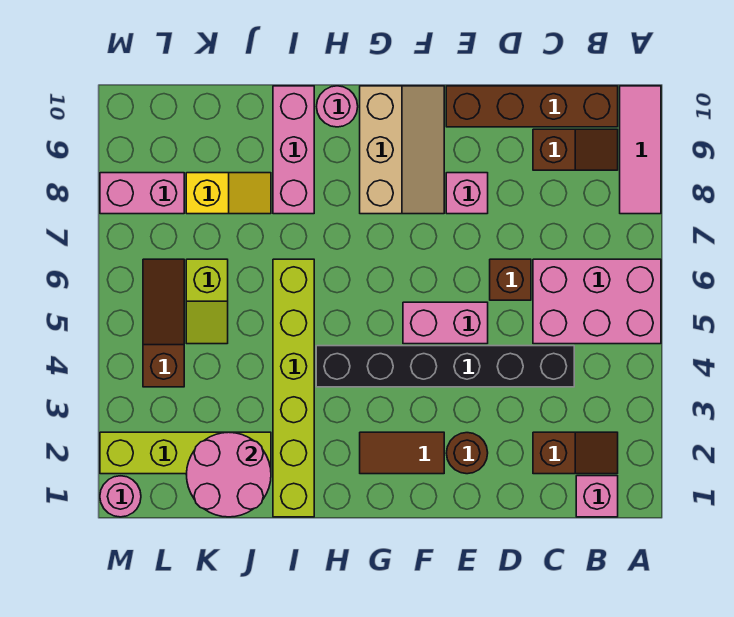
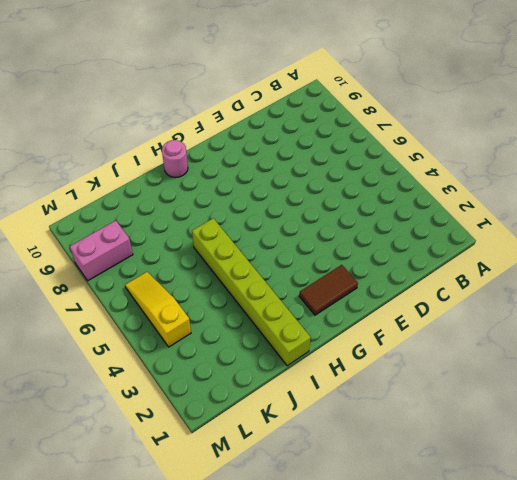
yellow 1x3 slope [125,272,191,347] -> brown 1x3 slope [143,259,184,387]
none -> pink 2x3 brick [533,259,661,344]
none -> pink 1x3 tile [620,86,661,214]
none -> pink 1x1 brick [576,476,618,517]

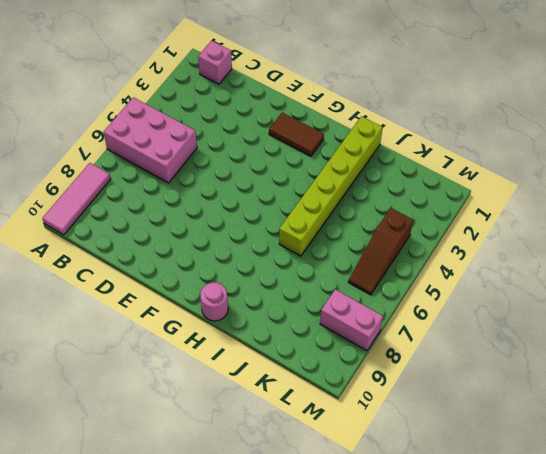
none -> brown 1x2 slope [533,432,618,474]
none -> brown 1x2 slope [533,129,618,170]
none -> brown 1x4 brick [446,86,618,127]

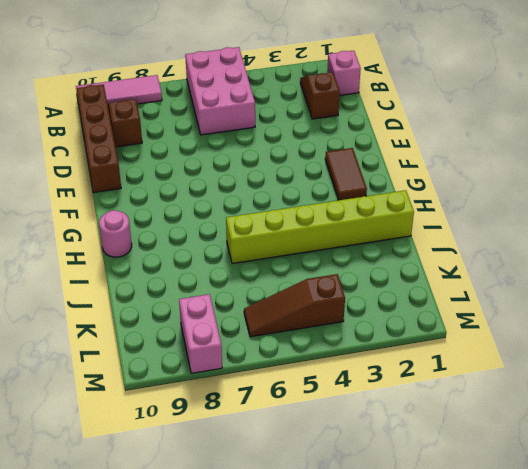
none -> black 1x6 brick [316,346,574,387]
none -> brown 1x1 brick [490,259,531,300]
none -> brown 1x1 round brick [446,433,488,474]

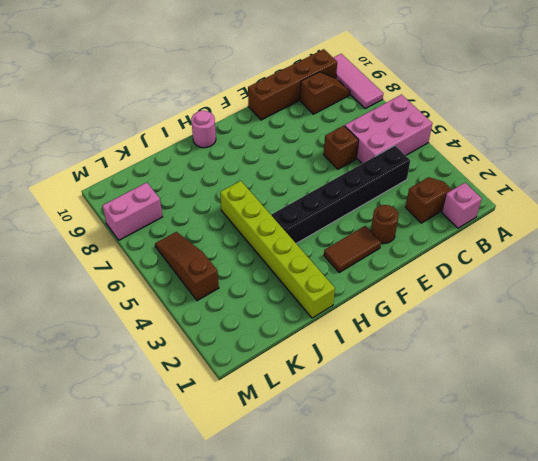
none -> pink 1x2 brick [403,302,488,344]
none -> pink 1x1 brick [446,173,488,214]
none -> tan 2x3 slope [360,86,444,214]

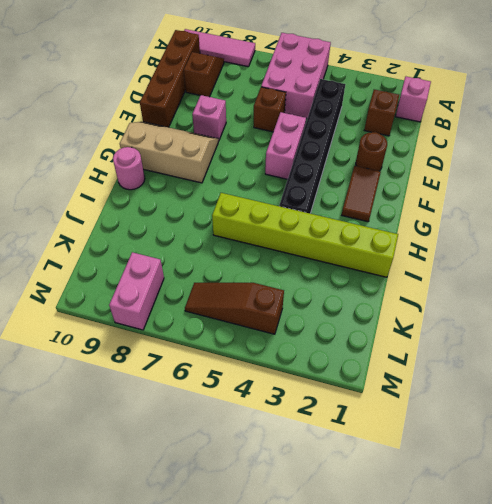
none -> pink 1x3 brick [273,86,314,214]
none -> lime 1x4 brick [100,432,271,474]
none -> yellow 1x2 slope [186,173,271,214]

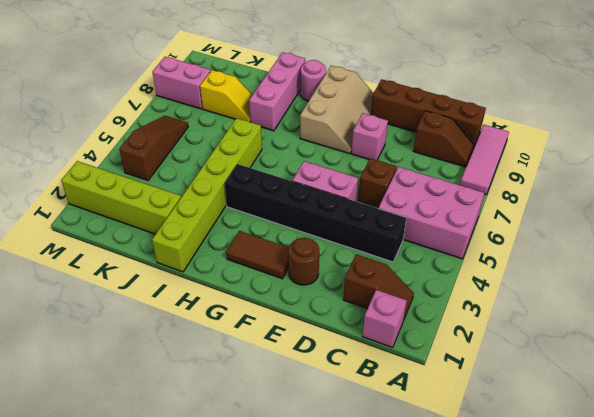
none -> lime 1x2 slope [186,259,228,344]
none -> pink 1x1 round brick [100,476,141,517]
none -> pink 2x2 round brick [187,432,271,517]

